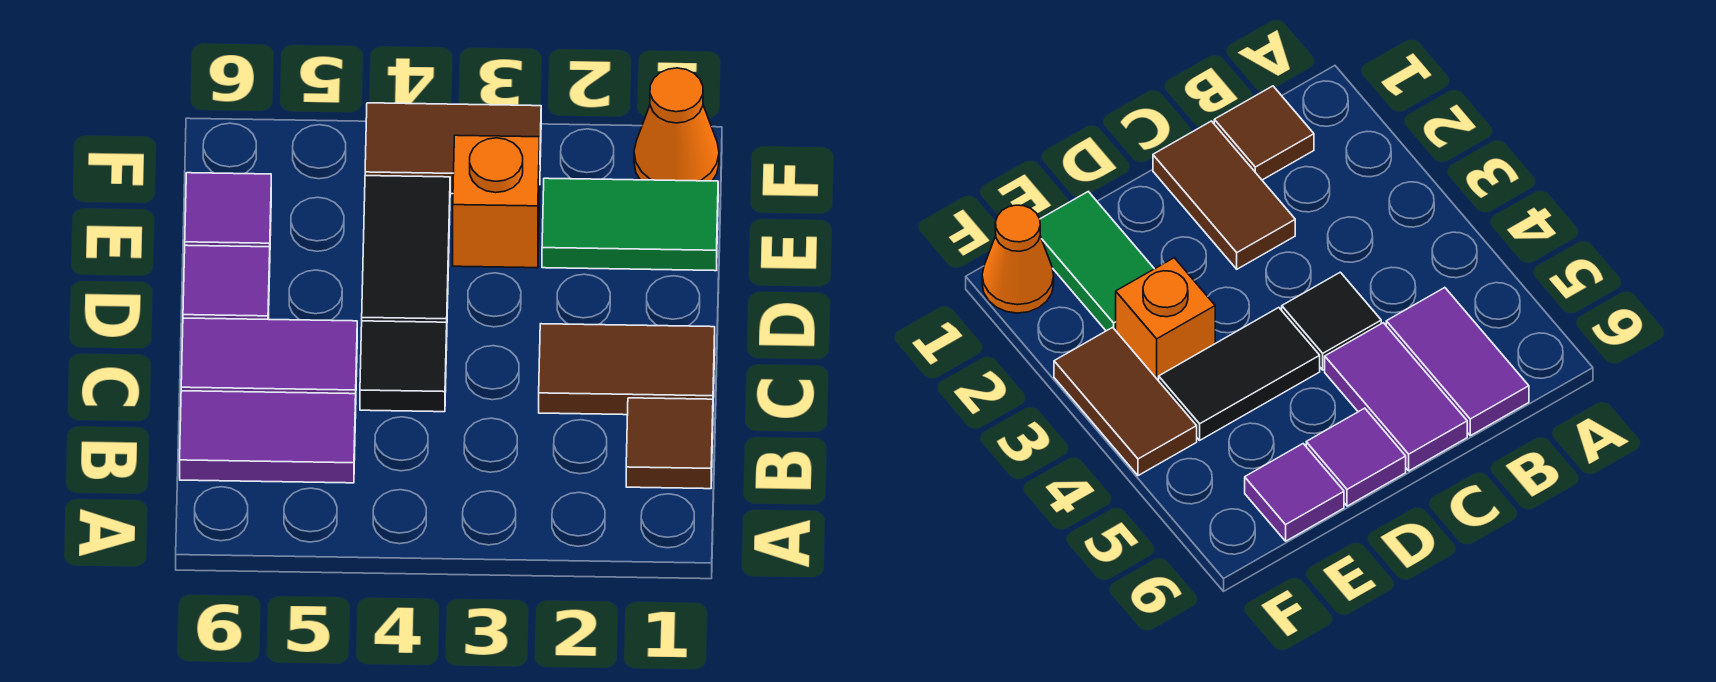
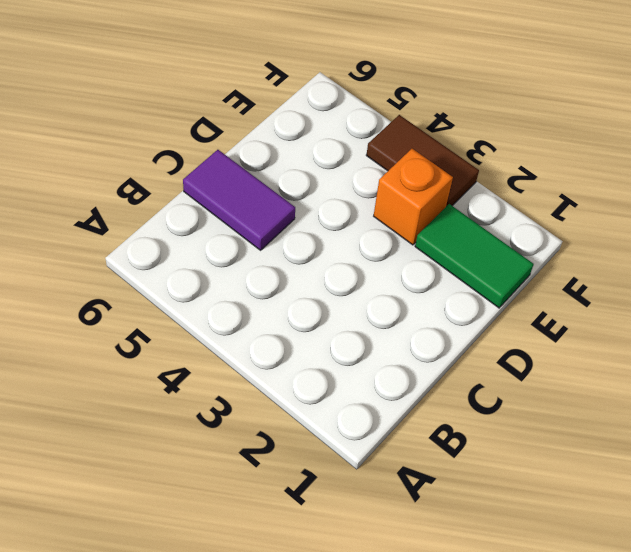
none -> brown 1x1 tile [626,398,713,489]
none -> purple 1x2 tile [180,391,356,483]
none -> brown 1x2 tile [539,324,715,415]

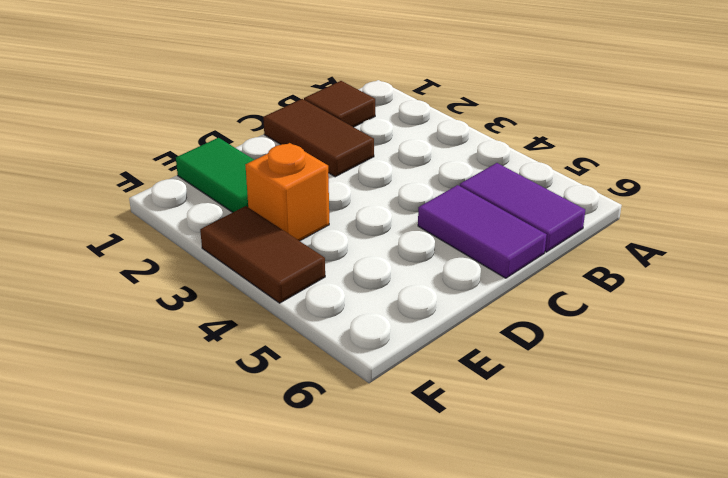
none -> black 1x1 tile [360,321,447,412]
none -> black 1x2 tile [362,176,450,322]
none -> purple 1x1 tile [183,245,270,319]

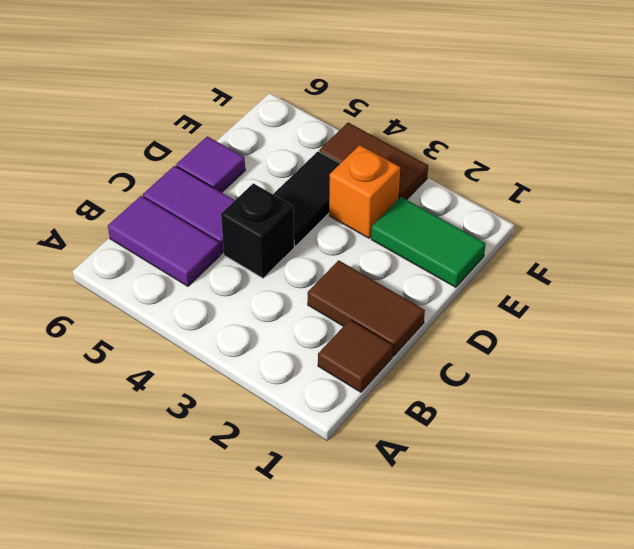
black 1x1 brick [221,183,294,278] -> black 1x1 tile [360,321,447,412]
none -> purple 1x1 tile [185,173,271,247]
none -> orange 1x1 cone [634,68,719,181]

